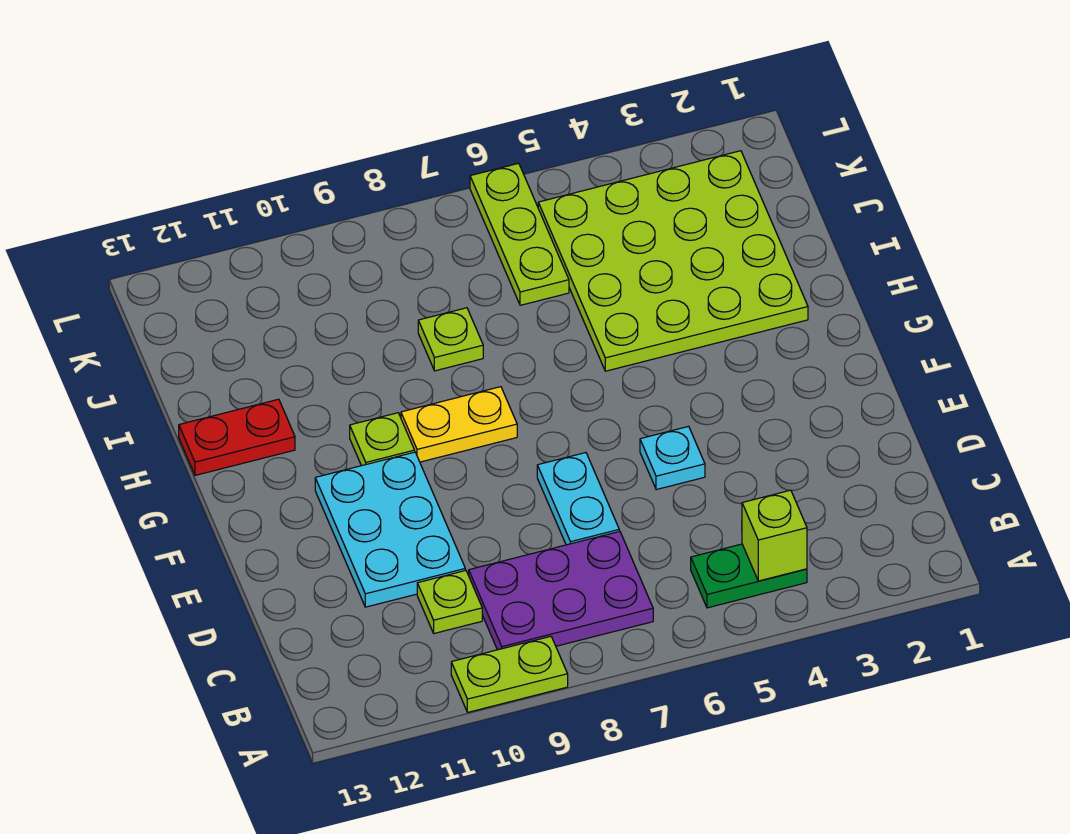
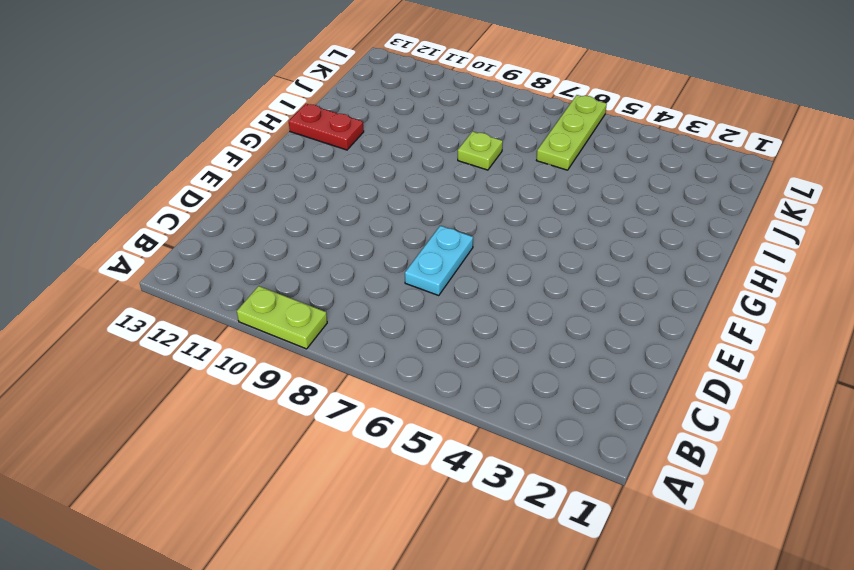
none -> green 1x2 plate [691,544,807,608]
none -> purple 2x3 plate [469,531,653,650]
none -> lime 1x1 plate [417,570,482,633]

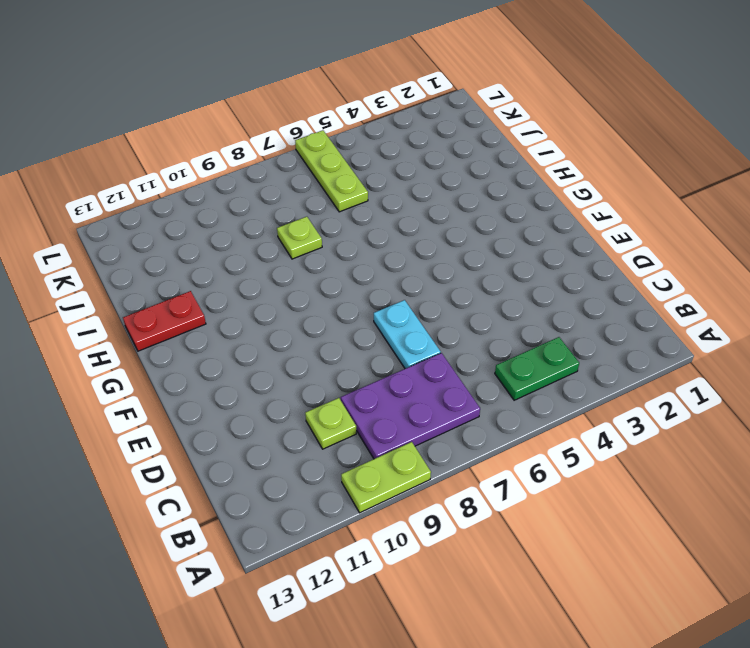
none -> cyan 2x3 plate [315,452,465,607]
none -> cyan 1x1 plate [640,426,705,490]
none -> yellow 1x2 plate [401,387,517,462]

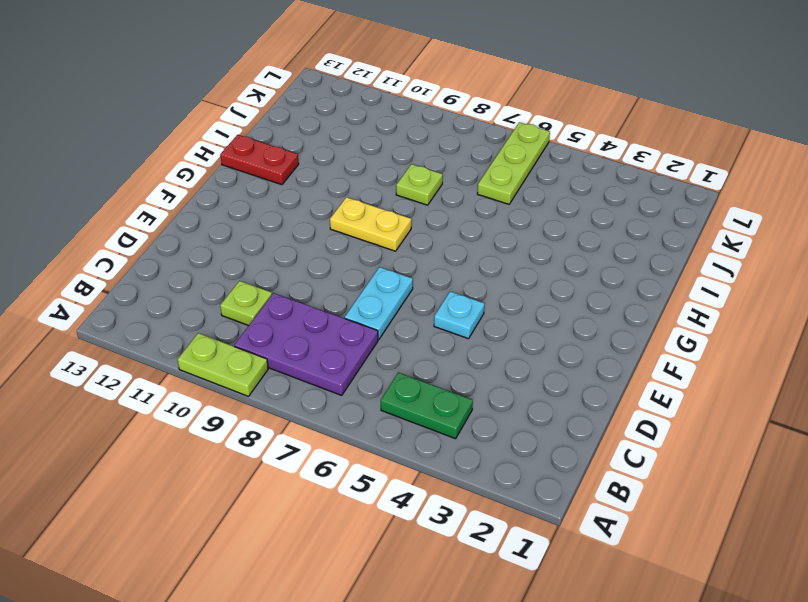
none -> cyan 2x3 plate [315,452,465,607]
none -> lime 1x1 plate [350,413,415,466]
none -> lime 4x4 plate [538,151,808,371]

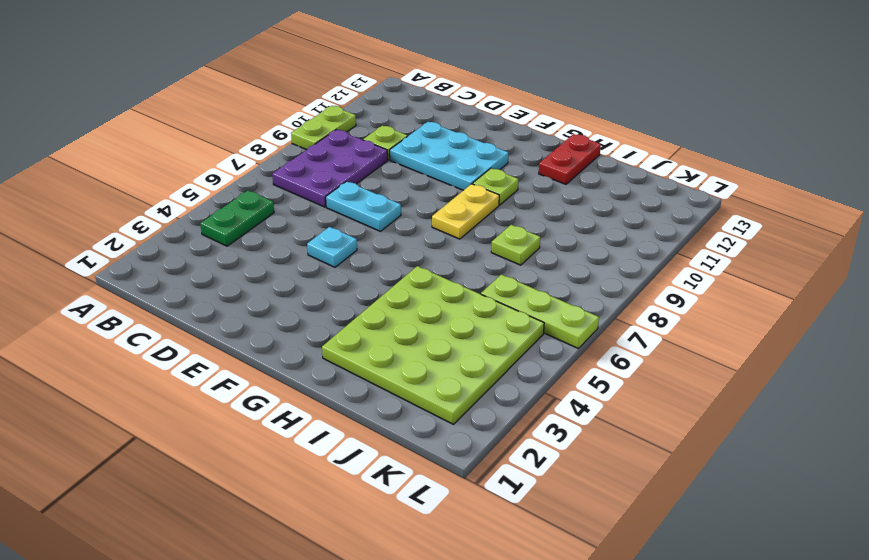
none -> lime 1x1 brick [742,490,807,581]

